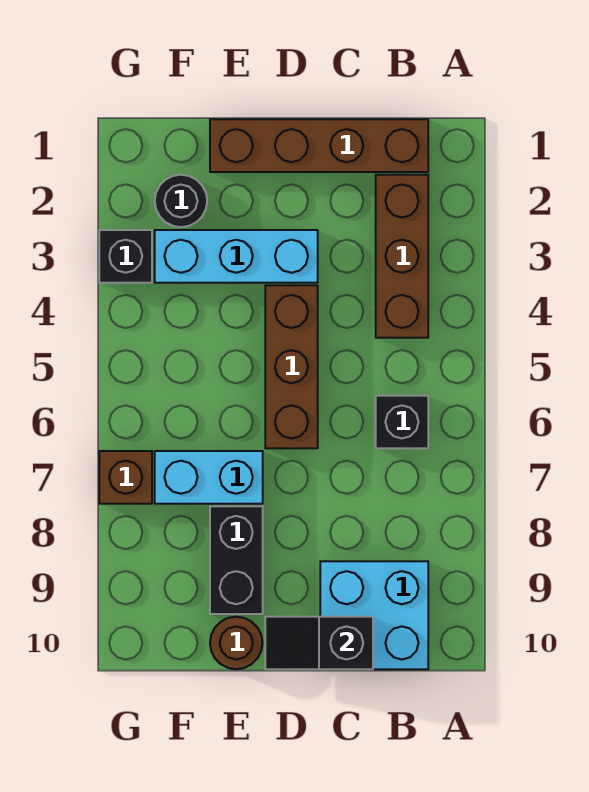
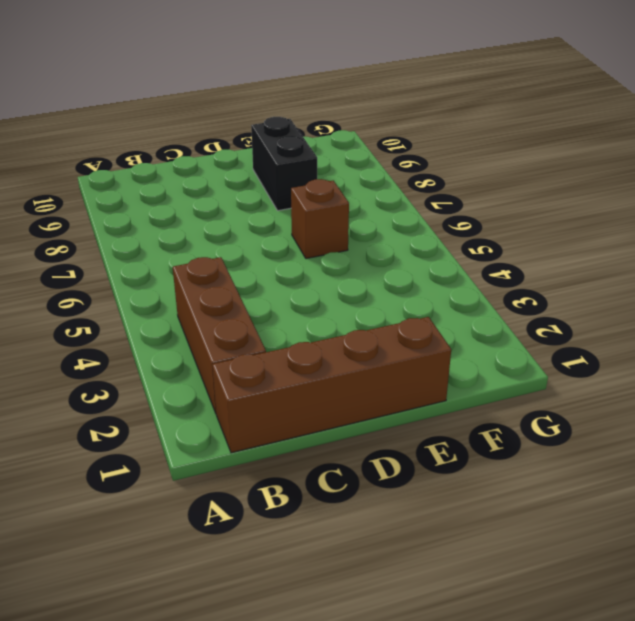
brown 1x1 brick [291,179,349,259] -> brown 1x1 brick moved to [99,451,152,504]
none -> black 1x1 brick [376,396,428,448]
none -> cyan 2x2 brick [320,561,428,669]
none -> cyan 1x3 brick [155,230,318,283]

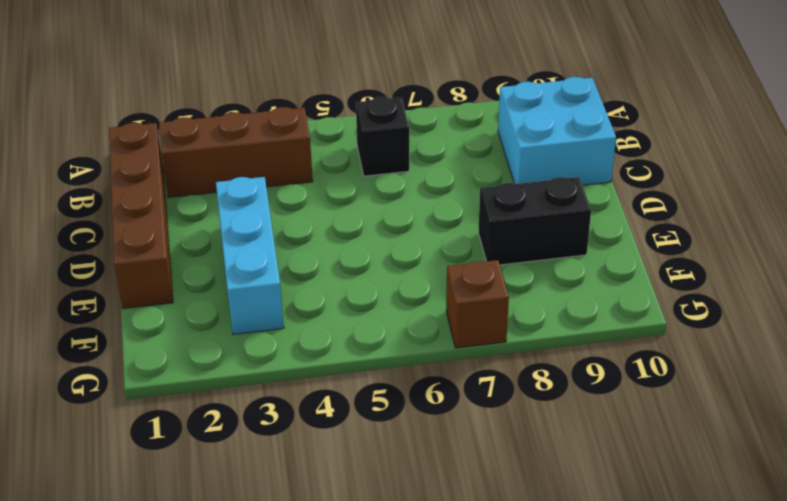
none -> brown 1x3 brick [265,285,318,448]
none -> cyan 1x2 brick [155,451,263,504]
none -> brown 1x1 round brick [210,617,262,669]

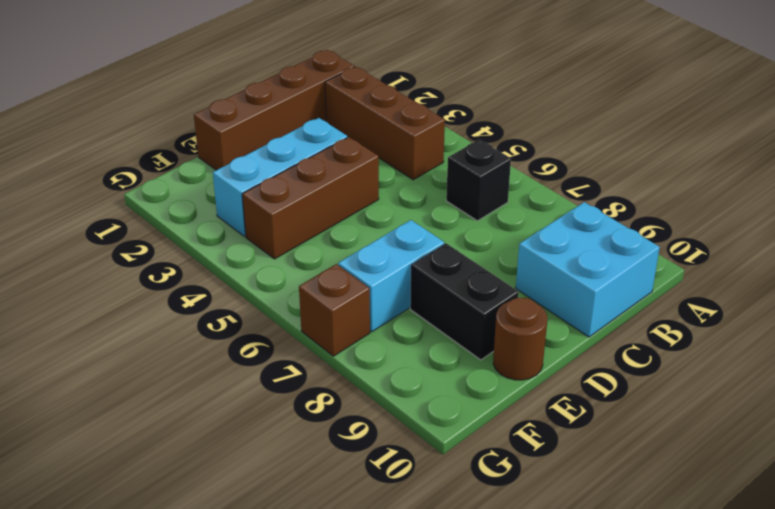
brown 1x3 brick [242,137,379,259] -> brown 1x3 brick turned to [265,285,318,448]
none -> black 1x1 round brick [155,175,207,227]
none -> black 1x1 brick [99,230,152,283]
none -> black 1x2 slope [265,617,373,669]

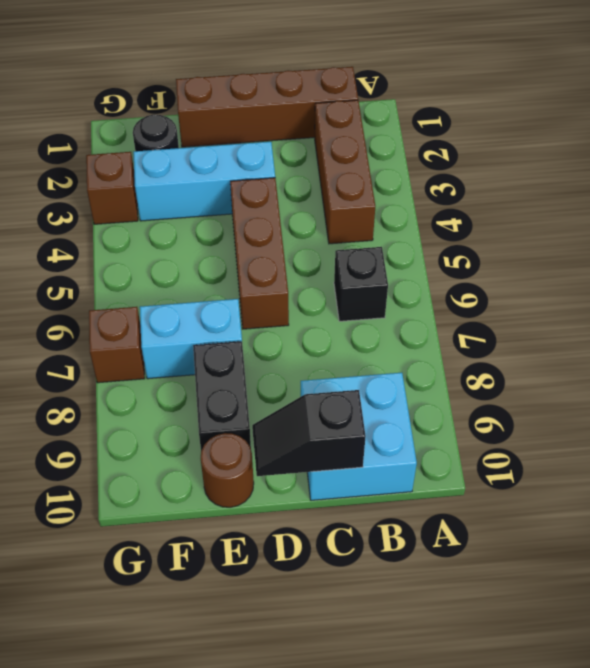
brown 1x1 brick [86,152,138,224] -> black 1x1 brick [99,230,152,283]

